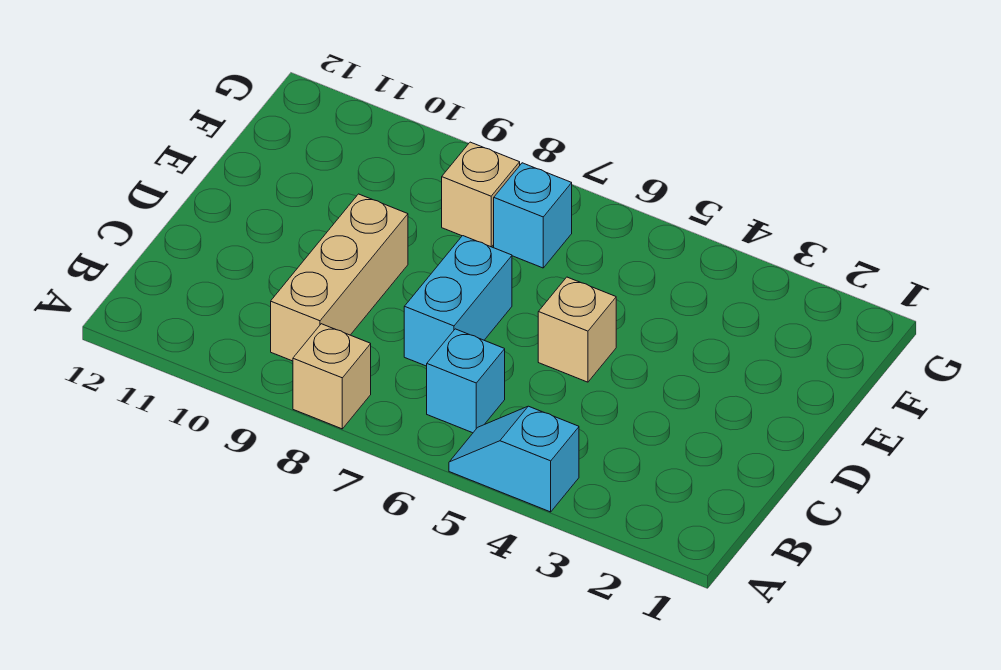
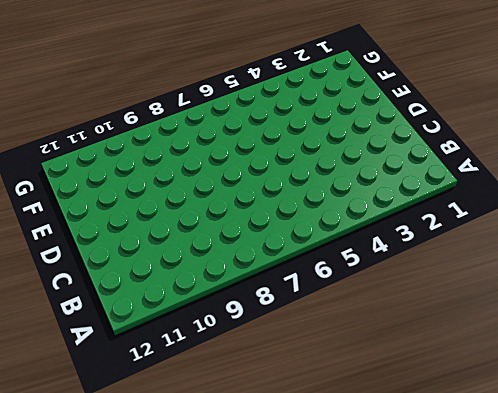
none -> cyan 1x2 slope [449,406,579,512]
none -> tan 1x1 brick [293,324,371,429]

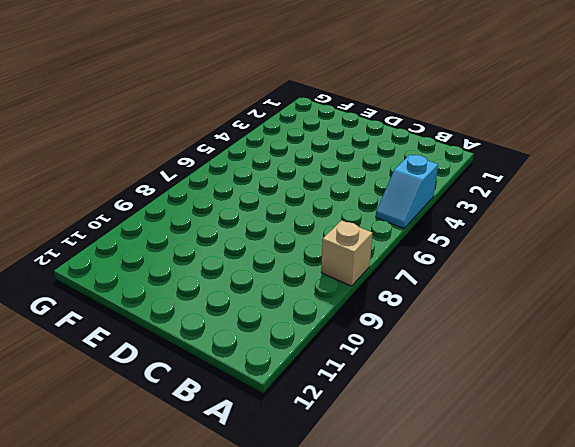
none -> cyan 1x1 brick [427,329,505,433]
none -> tan 1x3 brick [271,194,408,361]

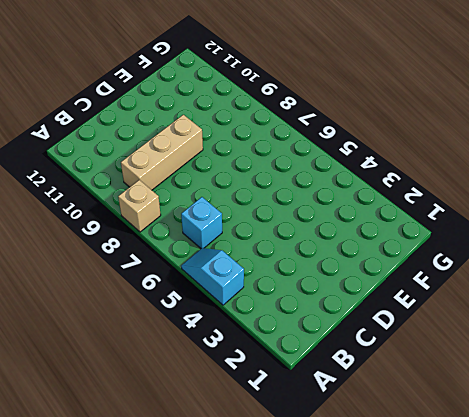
none -> cyan 1x2 brick [404,236,512,366]
none -> tan 1x1 brick [538,277,616,382]

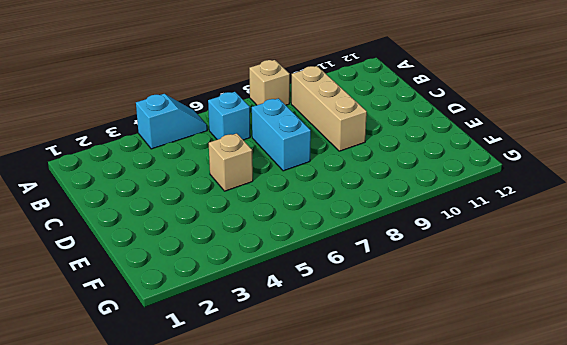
none -> cyan 1x1 brick [494,163,572,268]
none -> tan 1x1 brick [442,142,520,247]

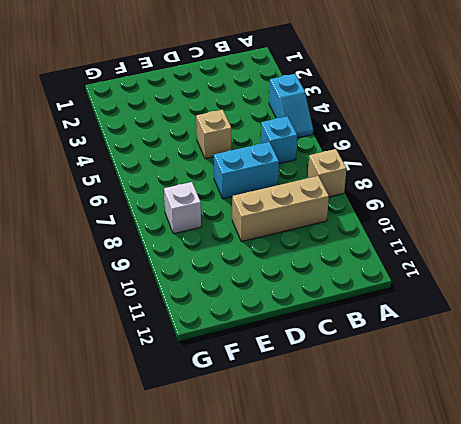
white 1x1 brick [164,182,201,234] -> tan 1x1 brick [442,142,520,247]
none -> cyan 1x1 brick [494,163,572,268]

